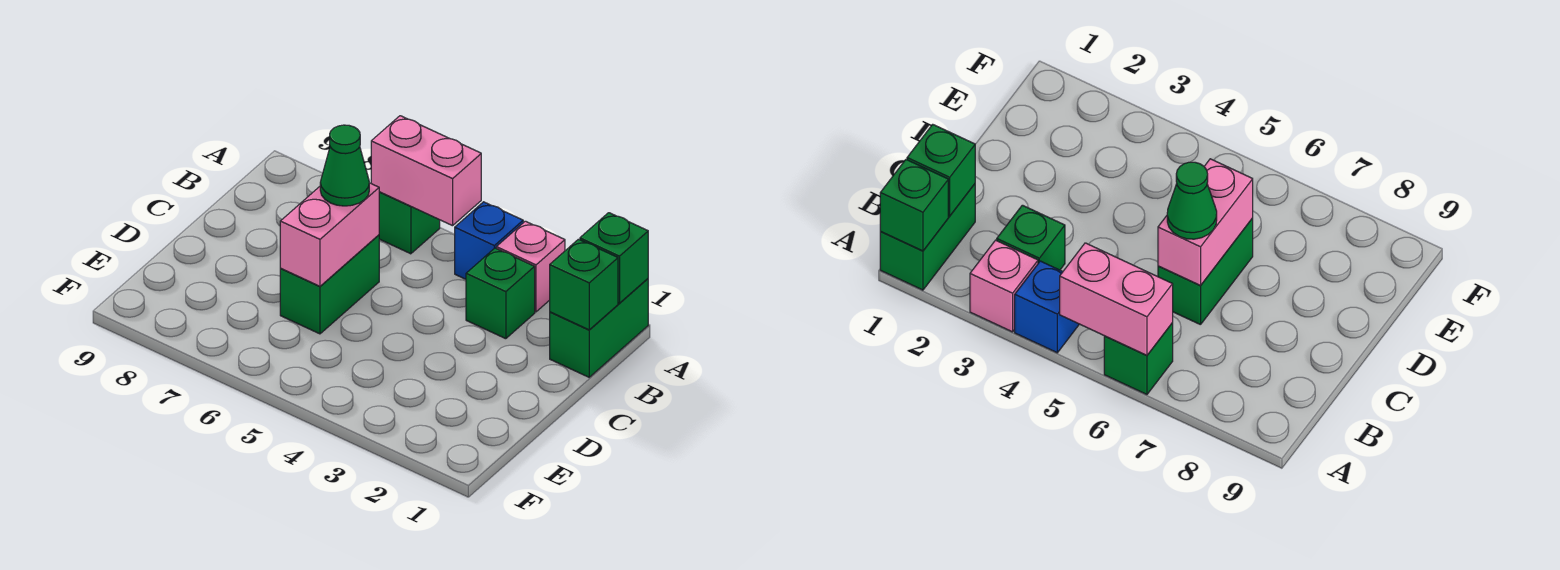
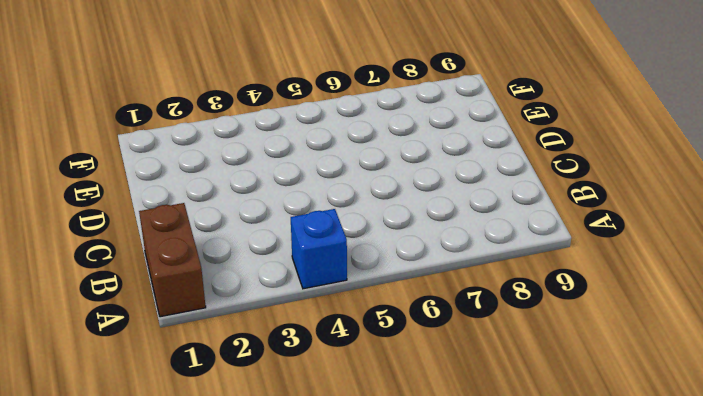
brown 1x2 brick [139,203,206,317] -> green 1x2 brick [550,279,648,377]
none -> pink 1x1 brick [496,221,565,312]
none -> green 1x1 brick [379,192,440,254]

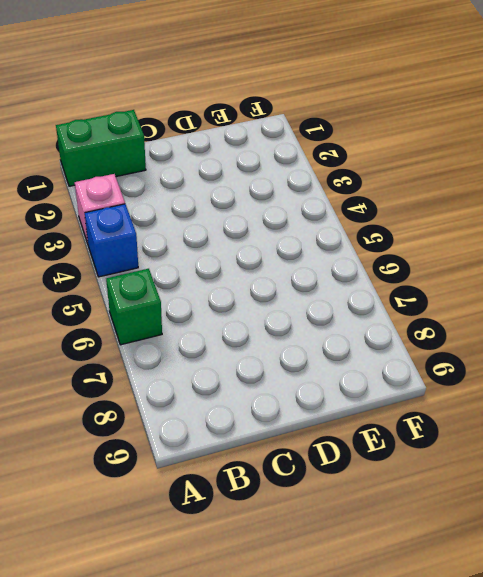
none -> green 1x1 brick [466,248,535,339]
none -> green 1x2 brick [280,235,379,334]

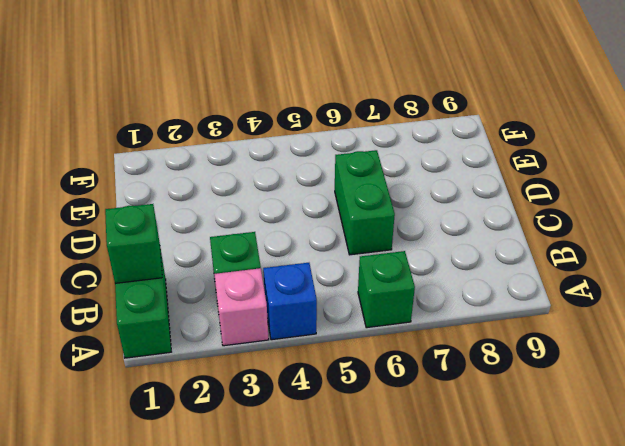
none -> green 1x1 brick [580,213,648,303]
none -> pink 1x2 brick [371,116,481,226]

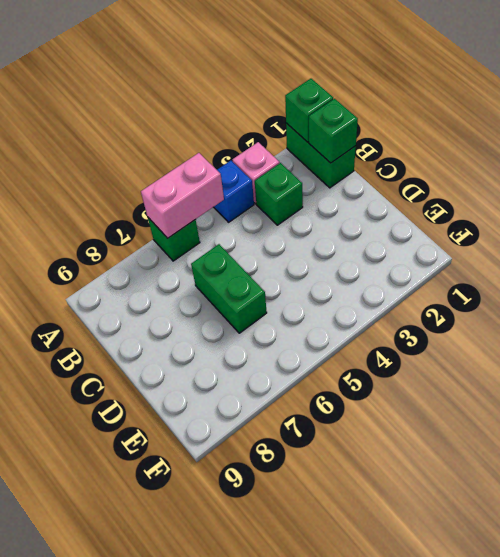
none -> pink 1x2 brick [280,183,379,286]
none -> green 1x1 cone [320,125,369,206]

